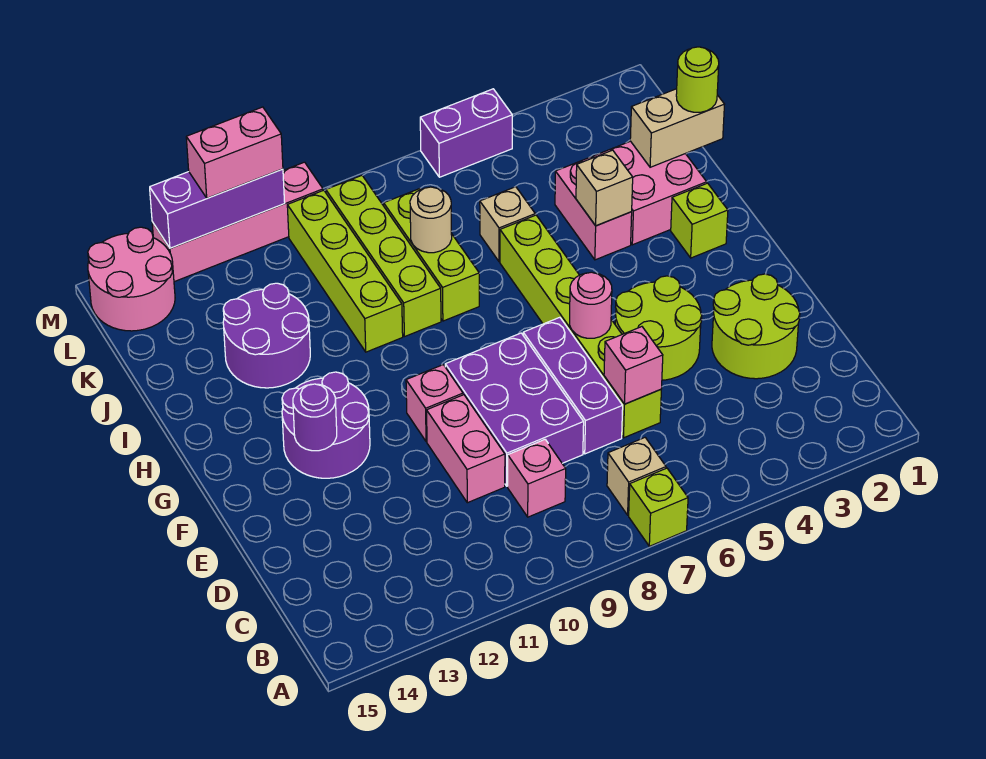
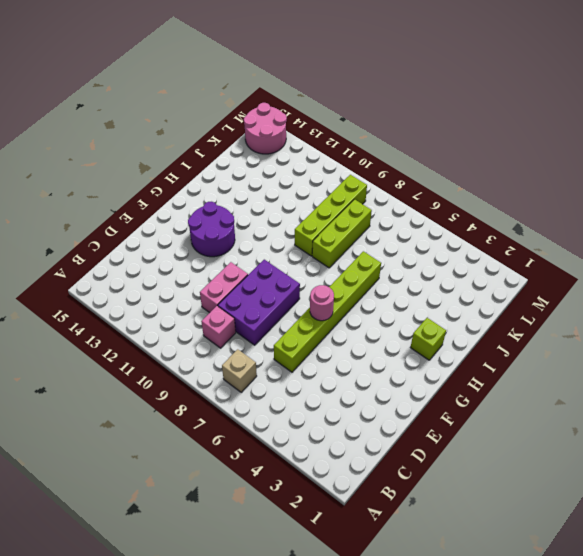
none -> lime 1x1 brick [629,468,688,546]
none -> lime 2x2 round brick [712,274,800,379]
none -> purple 1x3 brick [523,317,623,454]
none -> lime 2x2 round brick [615,276,702,380]

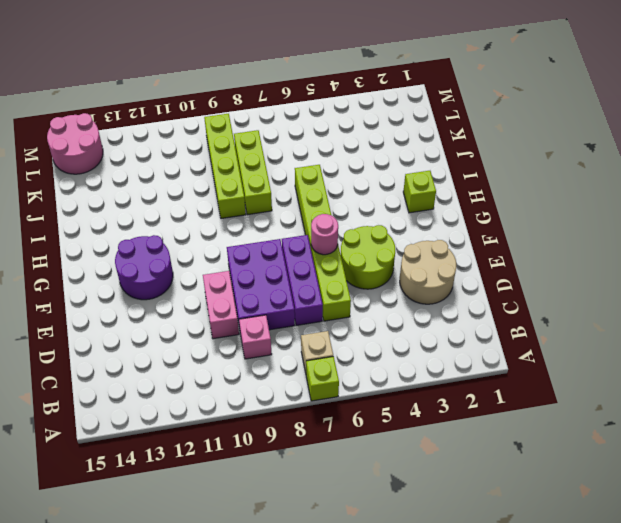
tan 2x2 round brick [400,240,456,304] -> lime 2x2 round brick [712,274,800,379]
none -> pink 1x1 brick [406,365,463,442]
none -> pink 2x2 brick [593,141,707,245]
none -> pink 1x2 brick [555,157,632,260]
none -> lime 1x4 brick [287,190,403,352]

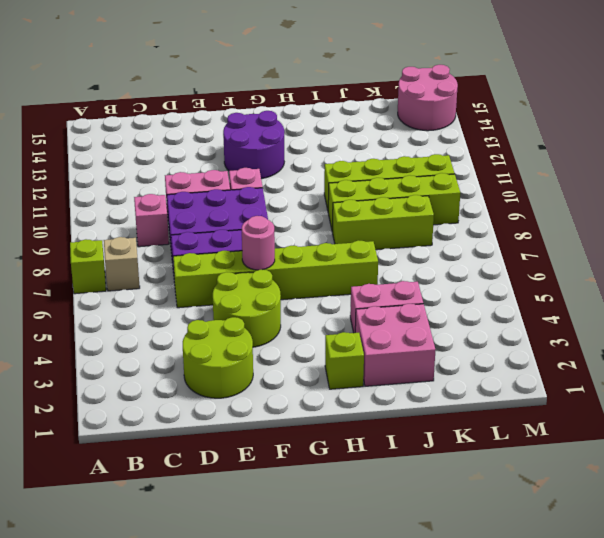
none -> purple 2x2 round brick [223,283,310,388]
none -> tan 1x1 brick [480,187,535,262]
none -> purple 1x2 brick [420,89,512,177]
none -> pink 1x4 brick [152,162,323,282]

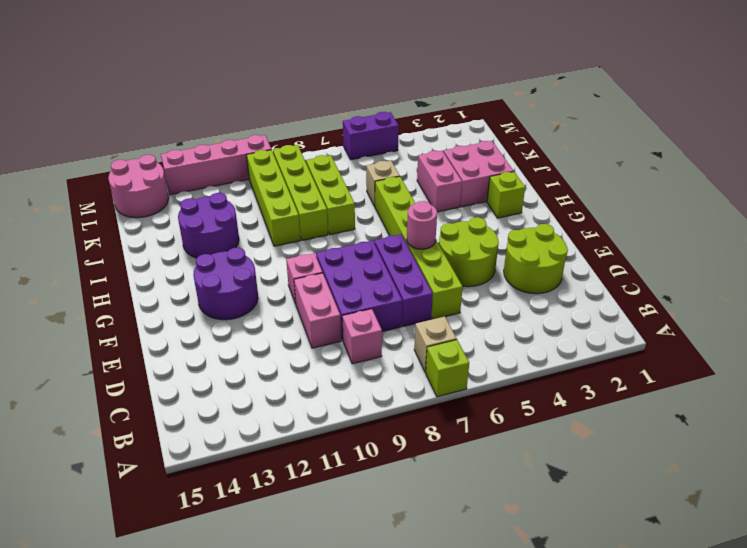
none -> pink 1x1 brick [604,327,663,404]
none -> purple 1x1 round brick [293,384,337,451]
none -> tan 1x1 brick [576,150,633,226]
none -> tan 1x2 brick [630,89,725,167]

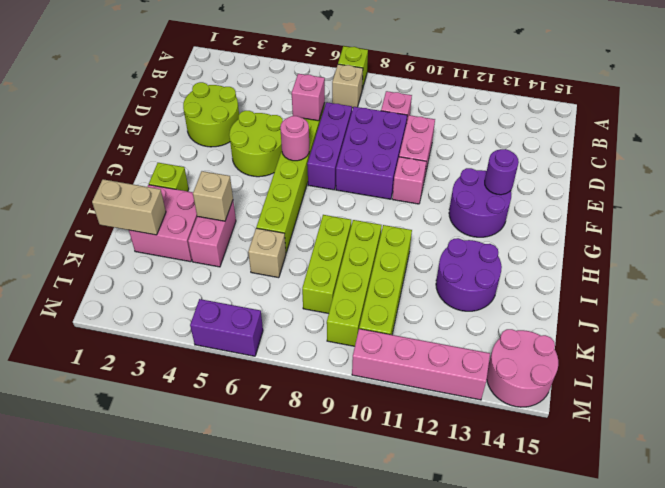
none -> tan 1x1 round brick [410,187,452,253]
none -> purple 1x3 brick [150,169,285,248]
none -> lime 1x1 round brick [676,47,719,112]
none -> pink 1x2 brick [186,107,283,198]

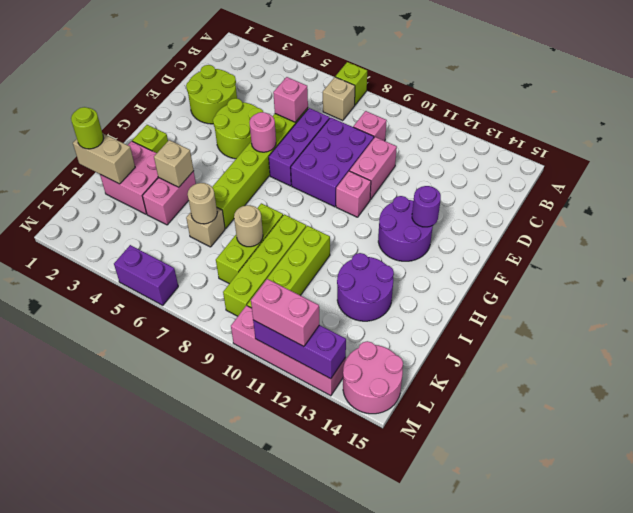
tan 1x1 round brick [188,183,217,224] -> none

